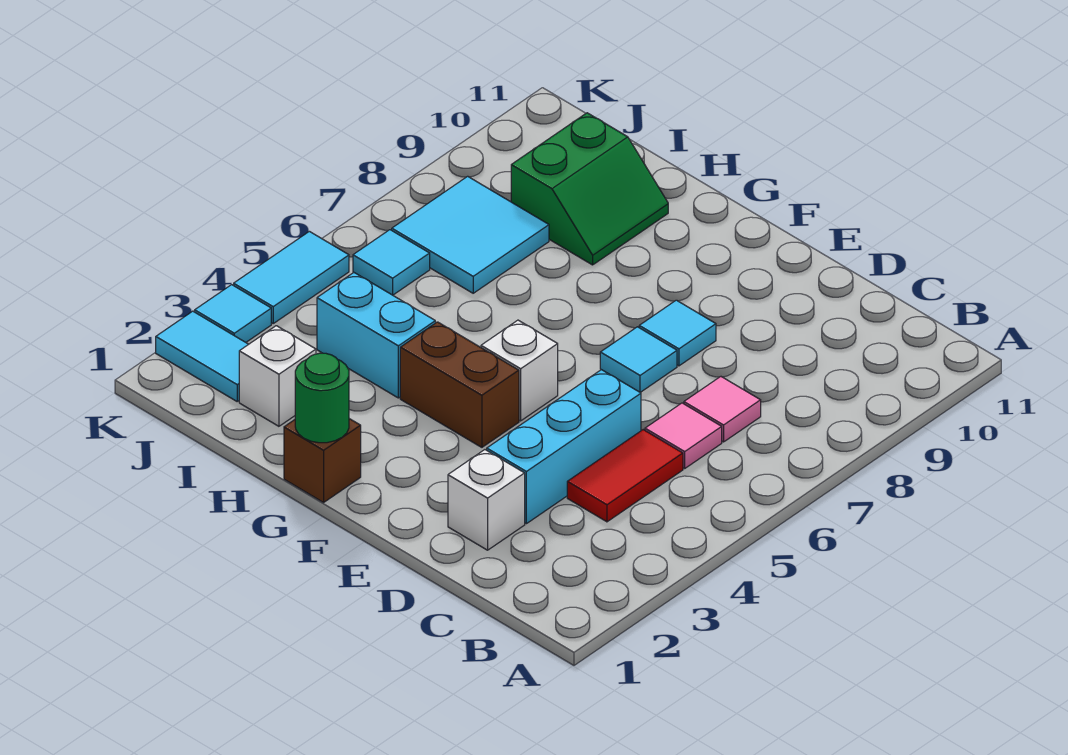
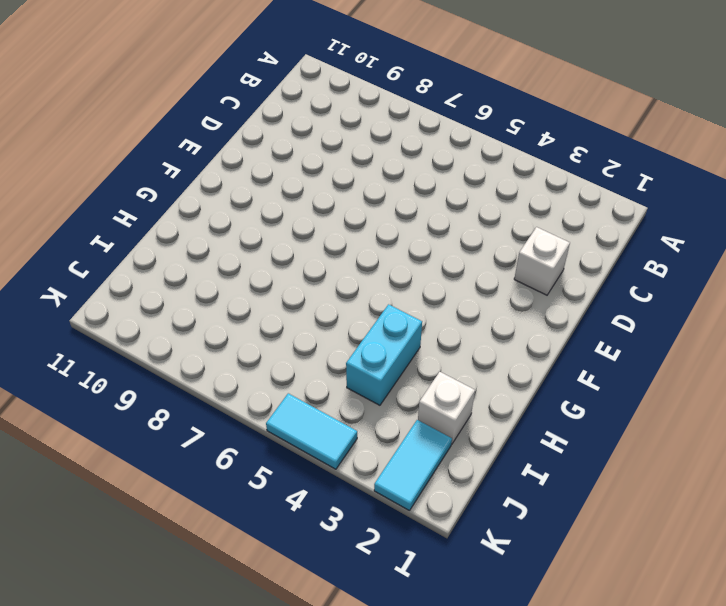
none -> red 1x2 tile [567,430,683,522]
none -> pink 1x1 tile [645,403,722,468]
none -> pink 1x1 tile [684,377,761,442]

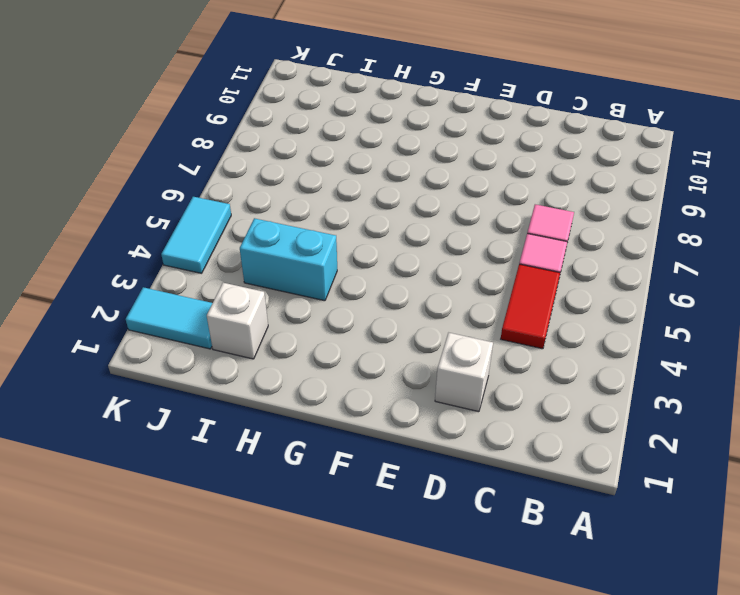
none -> cyan 1x3 brick [487,370,641,524]
none -> cyan 1x1 tile [600,327,677,393]
none -> cyan 1x1 tile [639,300,716,366]

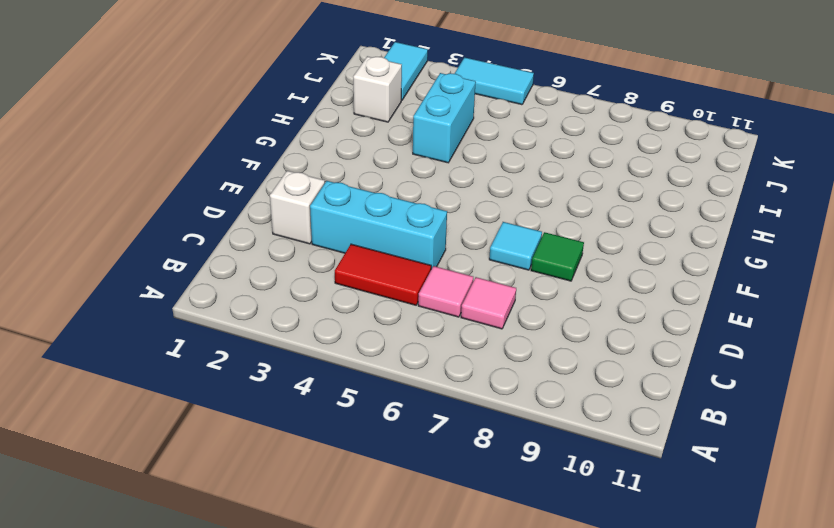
green 1x1 tile [531,232,584,281] -> cyan 1x1 tile [639,300,716,366]
none -> brown 1x2 brick [400,322,519,447]
none -> white 1x1 brick [481,320,558,421]
none -> brown 1x1 brick [284,419,361,502]

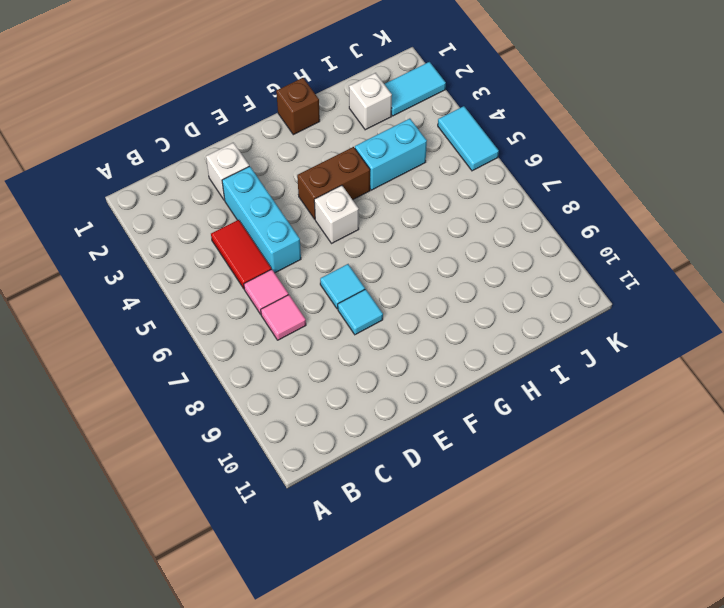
none -> green 2x2 slope [511,113,668,265]
none -> cyan 2x2 tile [392,176,549,293]
none -> cyan 1x1 tile [353,230,430,295]

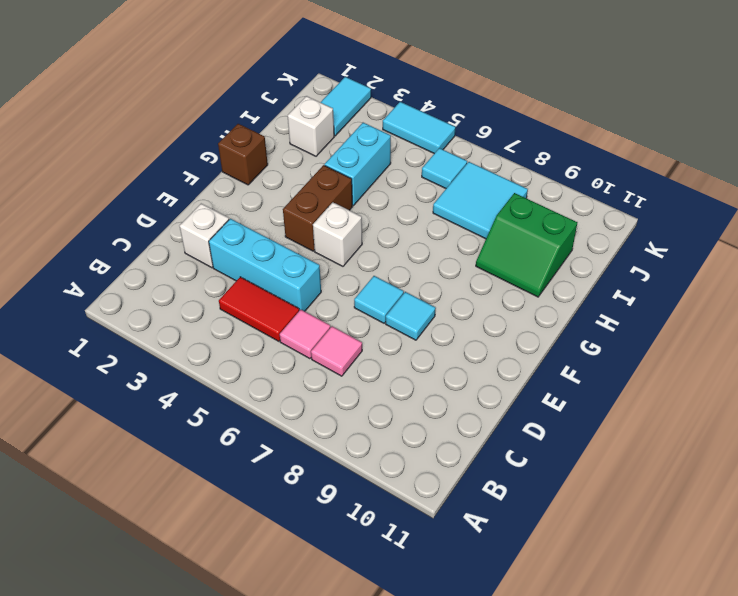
none -> cyan 1x1 tile [195,285,271,342]
none -> green 1x1 round brick [295,353,349,443]

